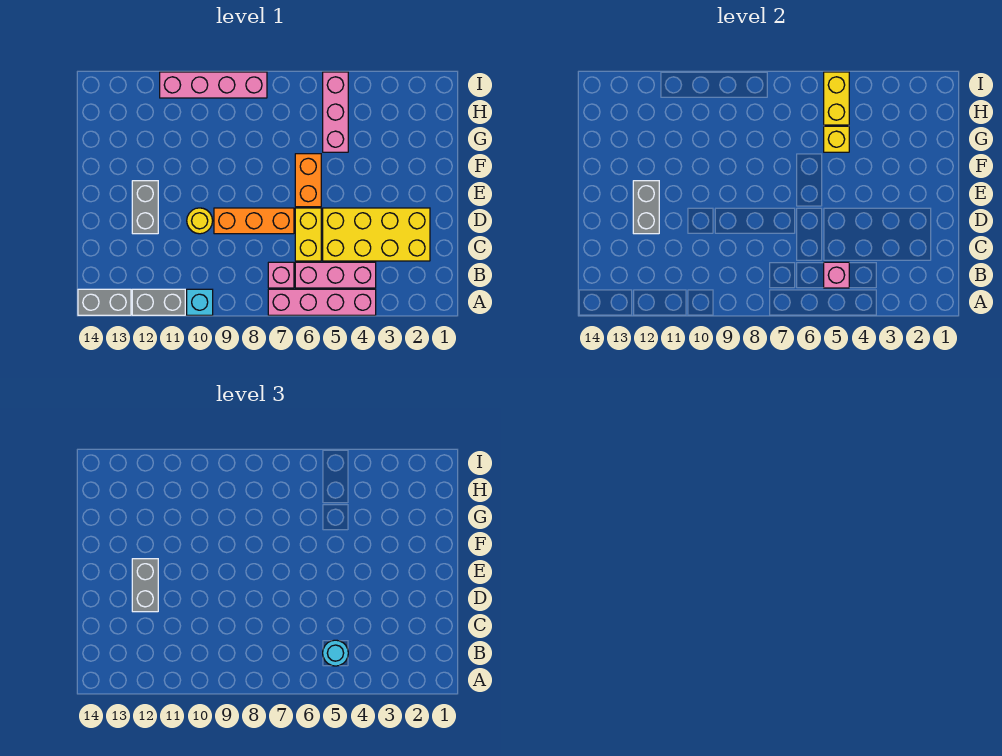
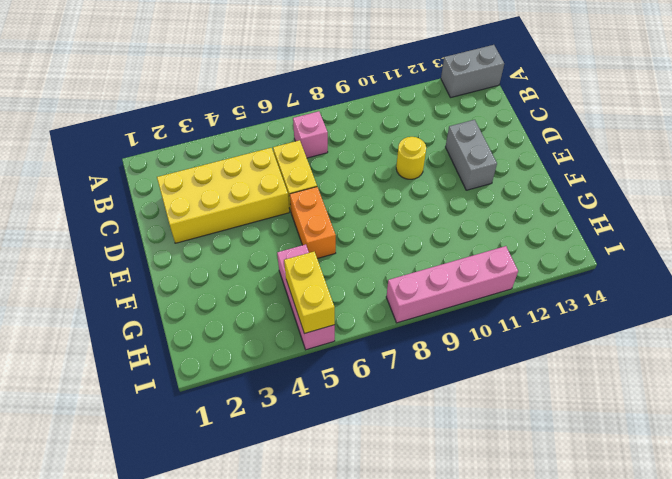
none -> pink 1x4 brick [268,289,376,315]
none -> cyan 1x1 brick [187,289,213,315]
none -> grey 1x2 brick [132,289,185,315]

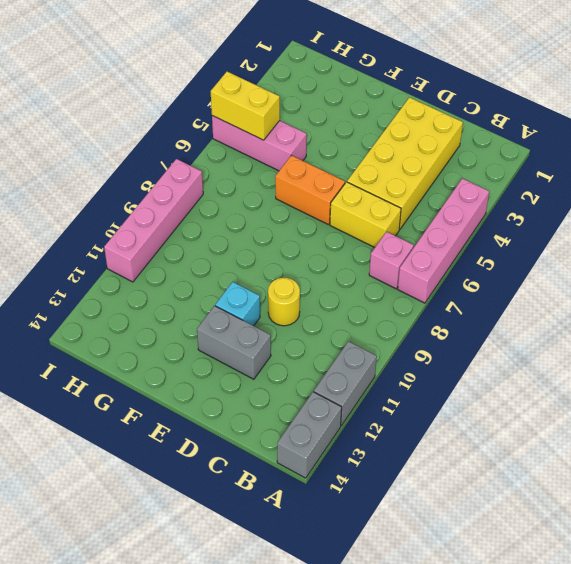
cyan 1x1 brick [215,282,260,326] -> cyan 1x1 brick moved to [187,289,213,315]
none -> pink 1x3 brick [295,262,376,288]
none -> orange 1x3 brick [214,208,294,234]
none -> pink 1x1 brick [824,262,849,288]

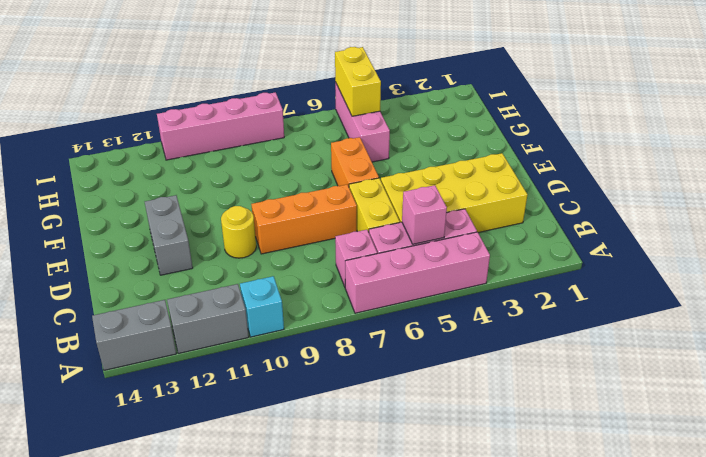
none -> grey 1x2 brick [633,181,659,234]
none -> yellow 1x1 brick [824,126,849,152]
none -> cyan 1x1 round brick [323,640,348,666]

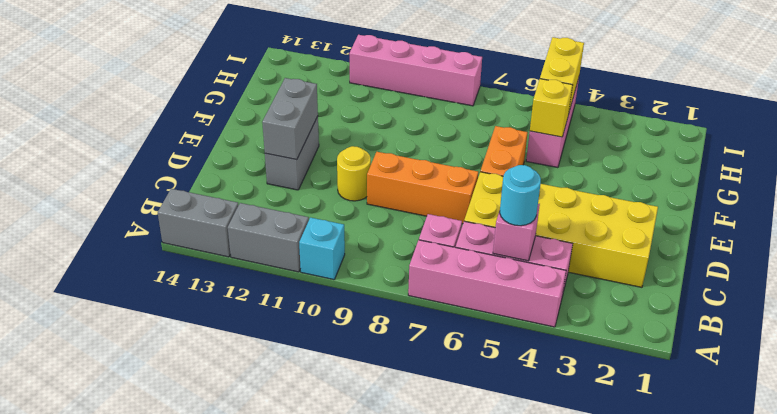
none -> grey 1x2 brick [132,559,158,612]

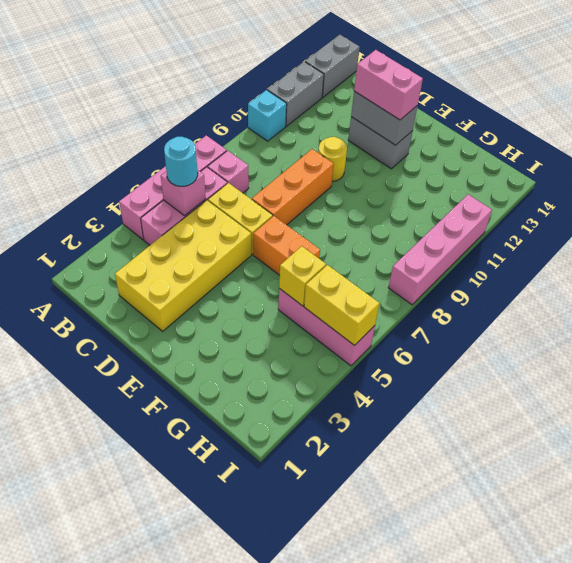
pink 1x2 brick [354,50,423,120] -> grey 1x2 brick [132,559,158,612]

